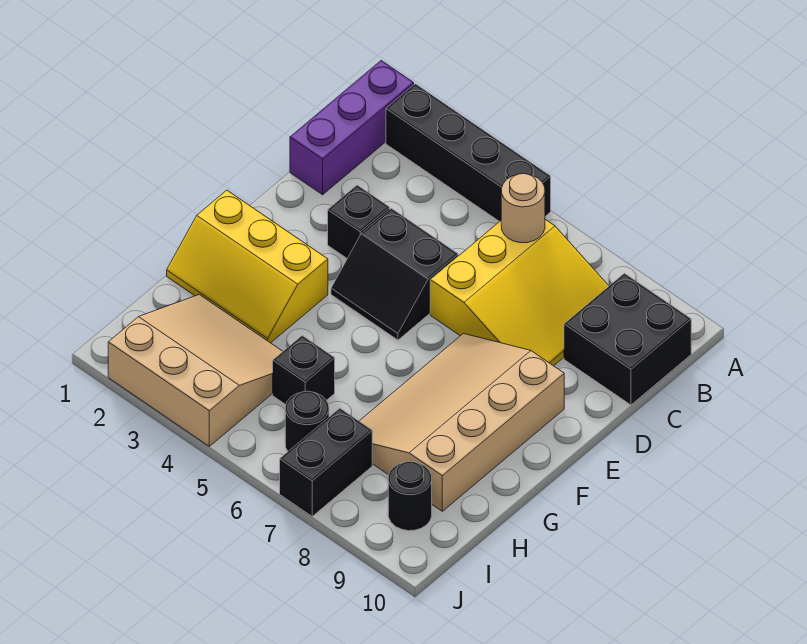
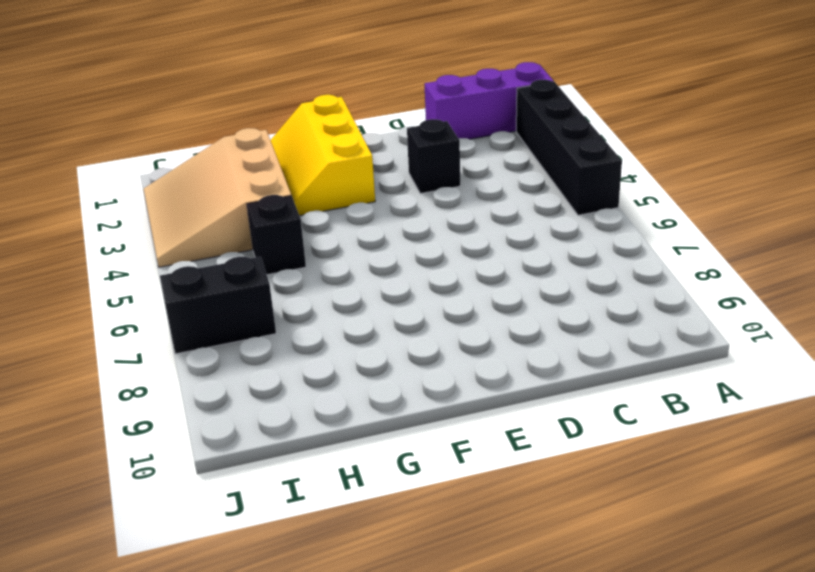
tan 3x3 slope [144,128,291,267] -> tan 3x3 slope turned to [108,295,283,446]
none -> yellow 3x3 slope [430,219,609,366]
none -> black 2x2 brick [564,273,691,405]
none -> black 2x2 slope [331,208,458,340]

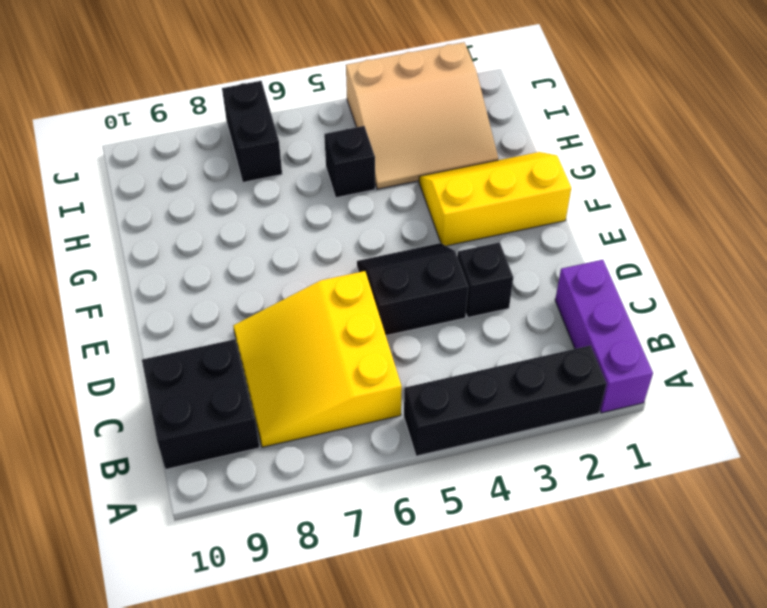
none -> tan 3x4 slope [360,334,564,511]
none -> black 1x1 round brick [285,391,329,451]
none -> black 1x1 round brick [388,461,432,531]

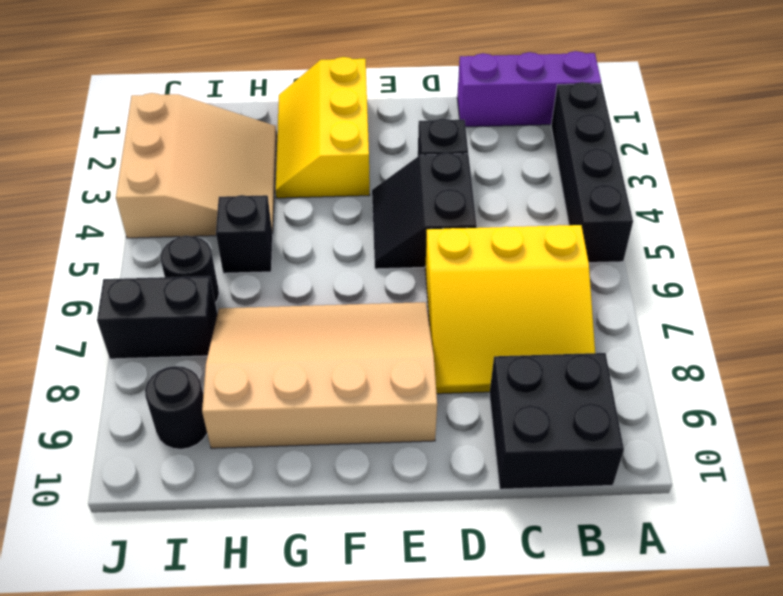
none -> tan 1x1 round brick [501,174,545,243]

